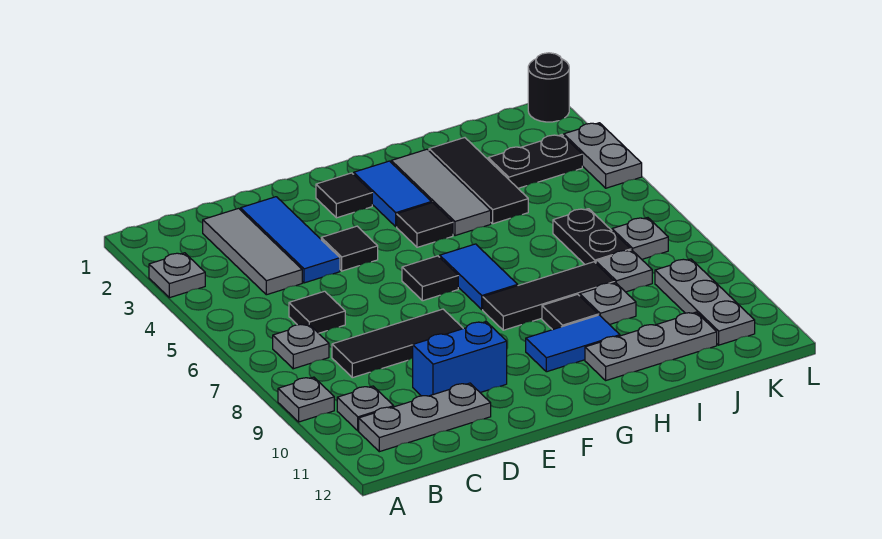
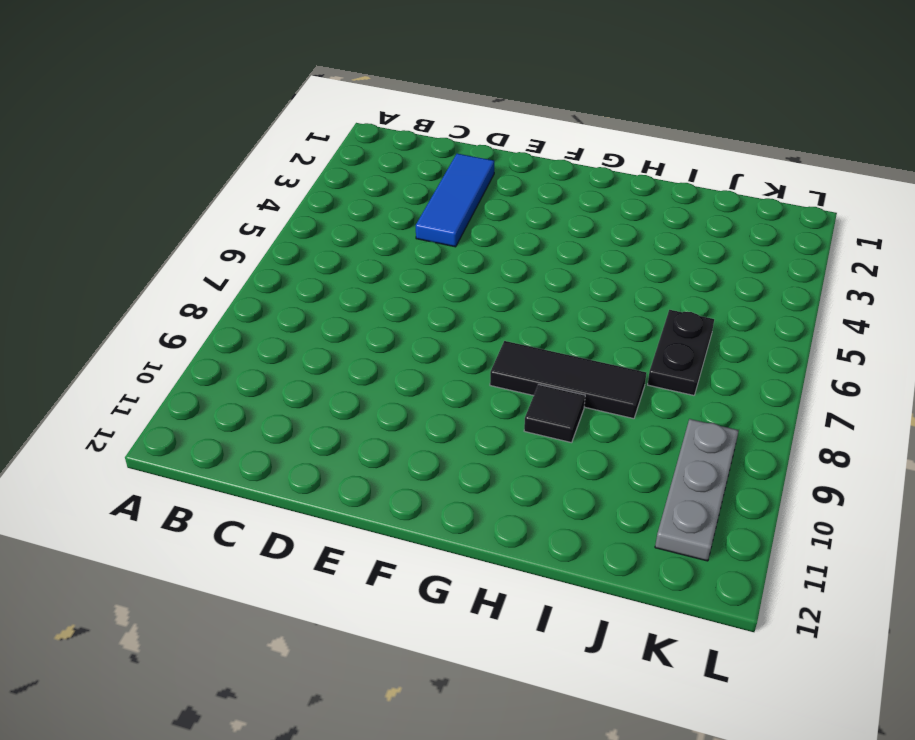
none -> grey 1x1 plate [149,253,205,298]
none -> grey 1x1 plate [278,377,334,422]
none -> grey 1x1 plate [273,324,329,369]
none -> grey 1x1 plate [337,386,394,431]

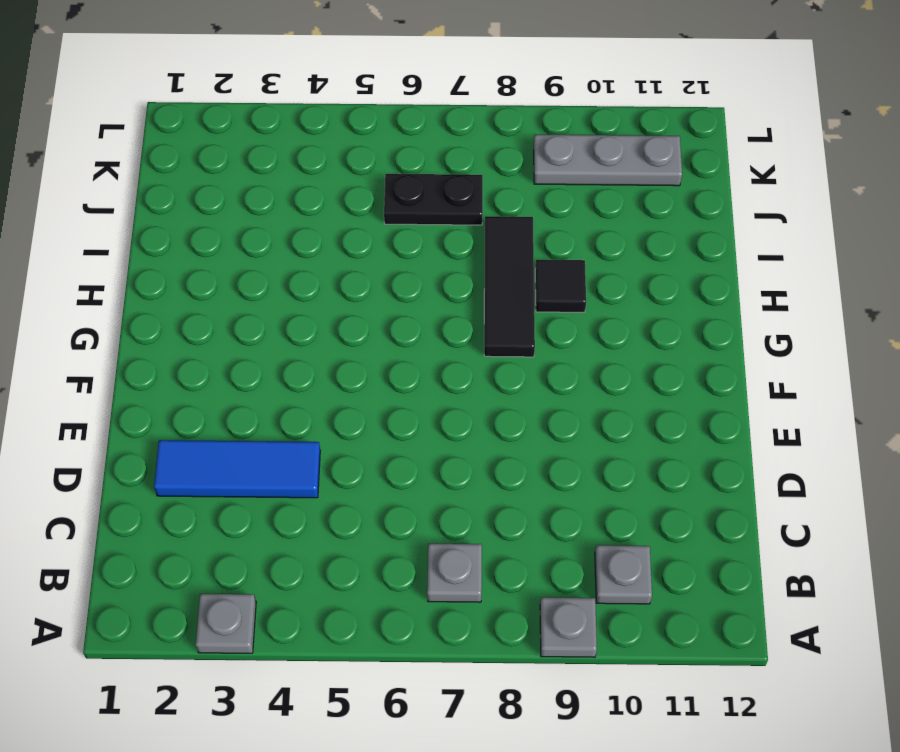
none -> grey 1x3 plate [359,383,491,452]
none -> grey 1x3 tile [203,208,302,295]
none -> black 1x1 tile [289,291,345,333]
none -> black 1x3 tile [332,309,463,378]

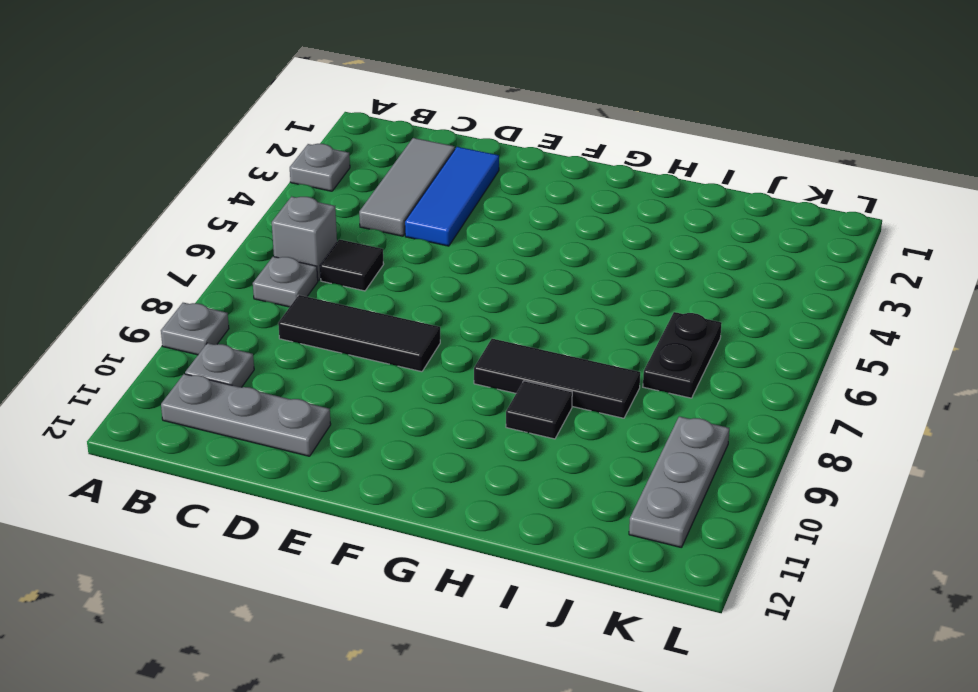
grey 1x1 brick [272,197,337,281] -> none
none -> blue 1x2 brick [413,322,507,396]
none -> black 1x1 tile [321,226,378,271]
none -> black 1x1 tile [316,173,372,218]
none -> black 1x1 tile [402,256,458,301]

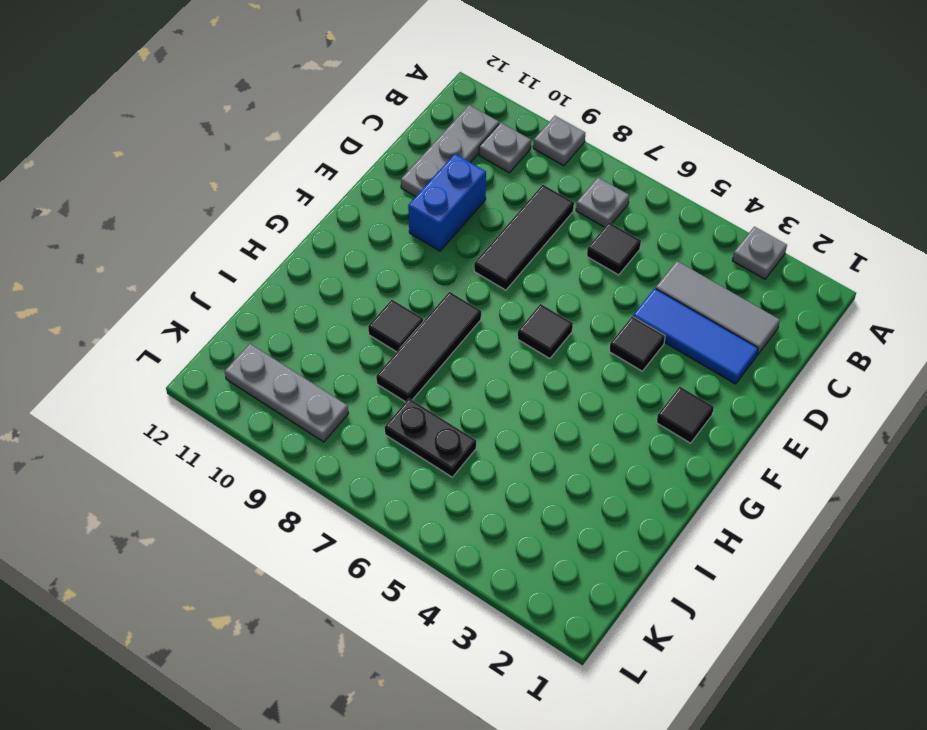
none -> blue 1x2 tile [354,161,432,227]
none -> black 1x1 tile [397,203,453,247]
none -> blue 1x2 tile [440,244,518,309]
none -> blue 1x2 tile [526,315,620,372]

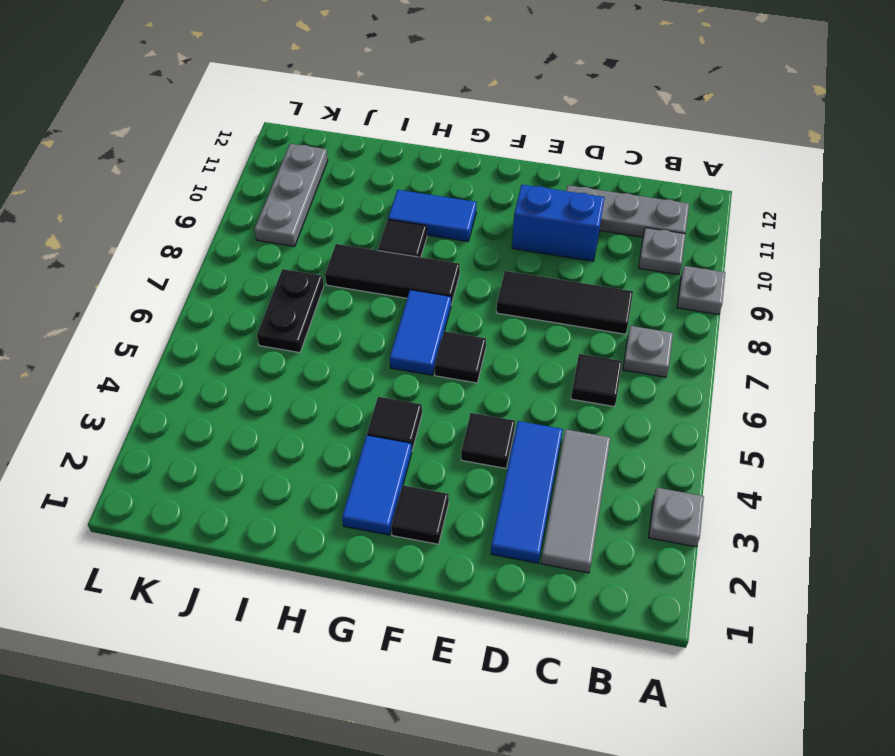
none -> grey 1x3 tile [391,149,491,236]
none -> grey 1x3 plate [585,312,717,380]
none -> black 1x3 tile [429,138,528,224]
none -> grey 1x1 plate [580,283,636,325]

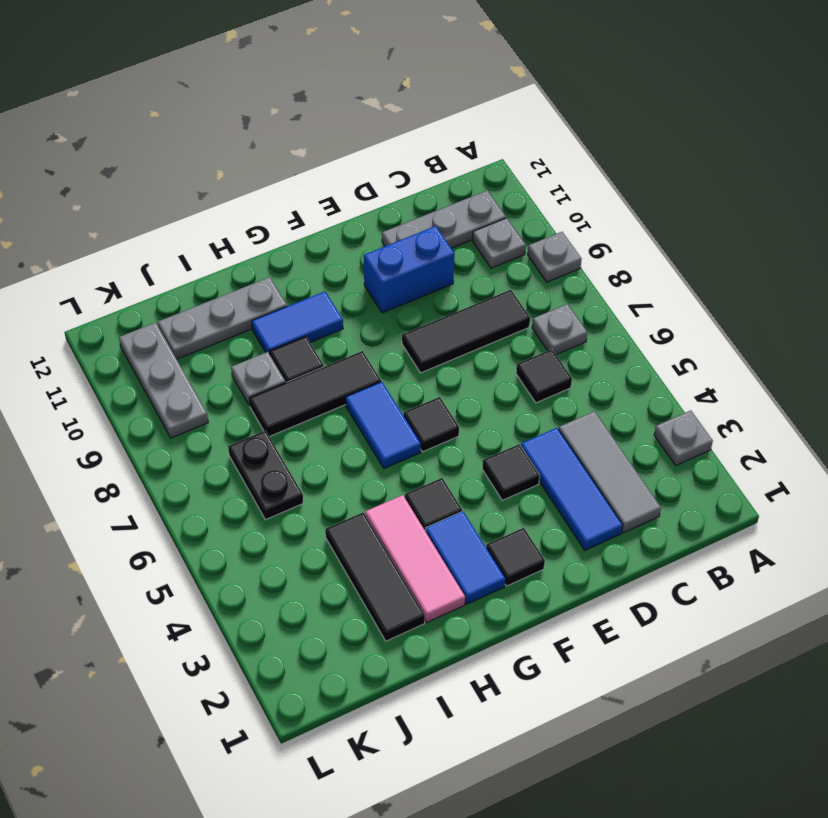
pink 1x3 tile [365,495,465,623] -> grey 1x3 tile [391,149,491,236]
none -> black 1x2 plate [488,135,582,188]
none -> grey 1x1 plate [596,250,652,292]
none -> grey 1x1 plate [612,218,668,259]
none -> black 1x1 round brick [528,53,569,122]

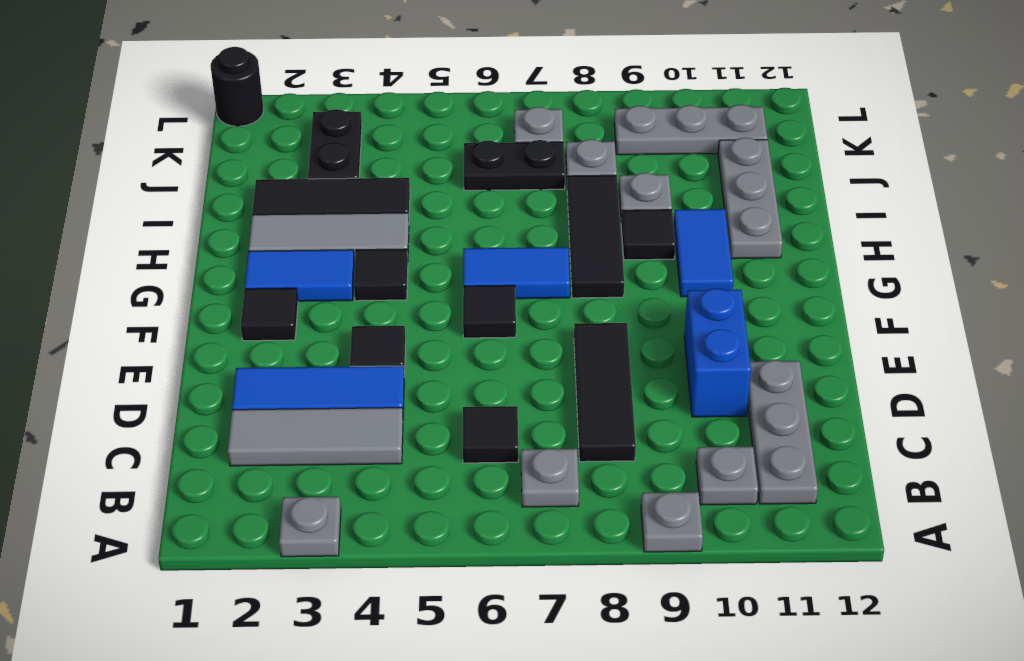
none -> grey 1x2 plate [564,123,642,188]

